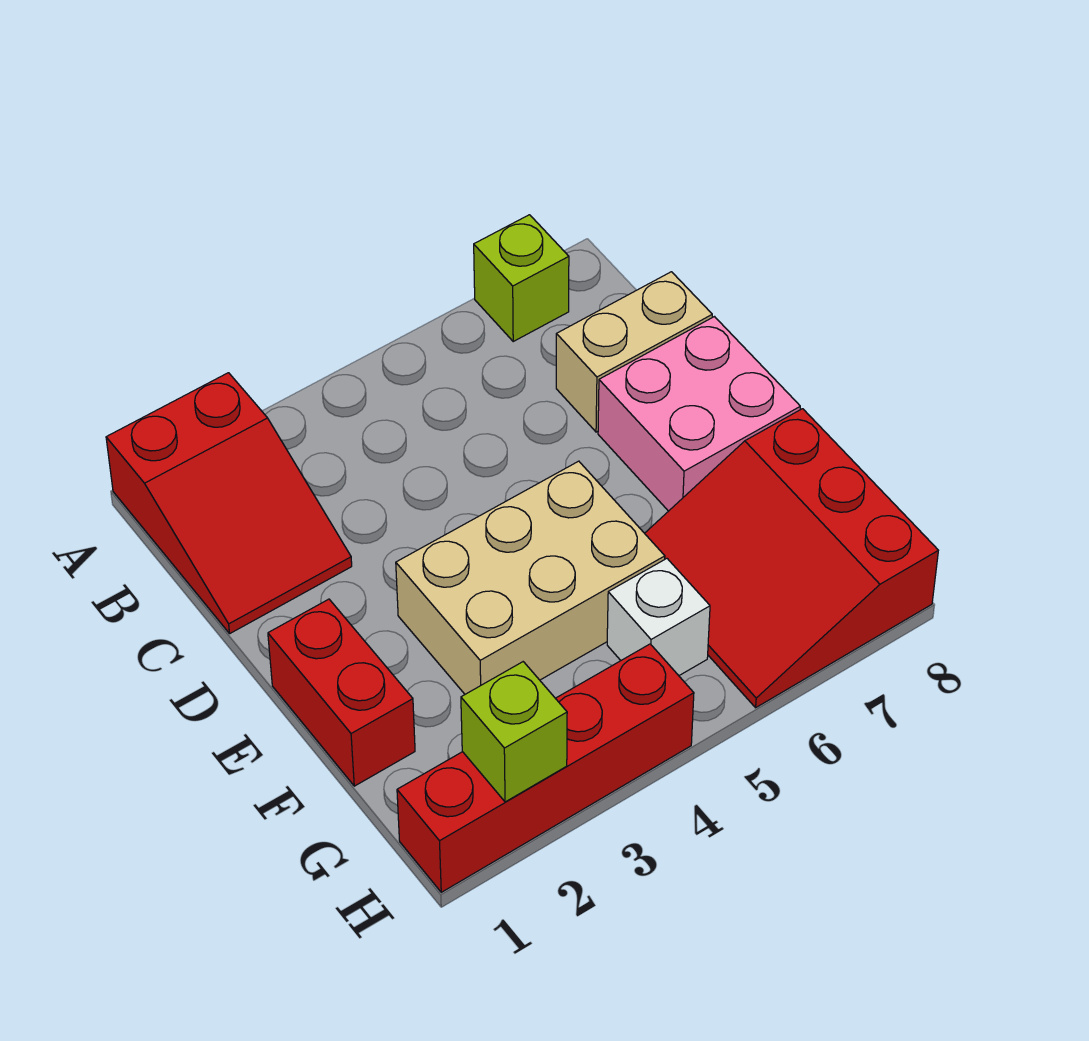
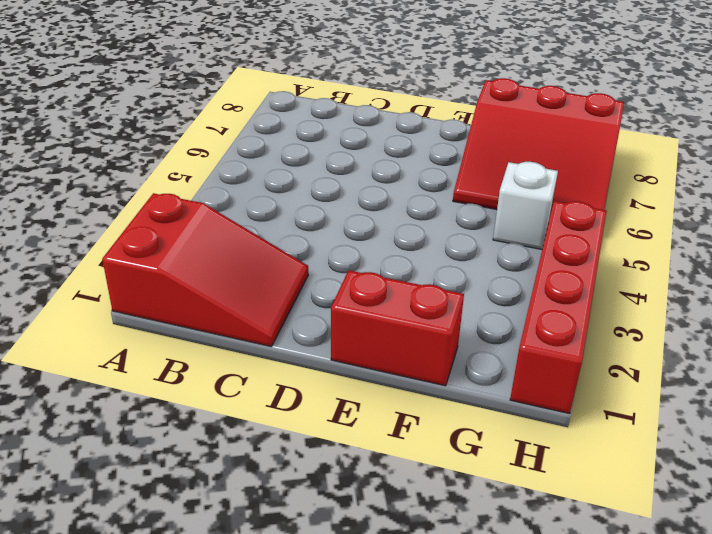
none -> lime 1x1 brick [474,215,569,341]
none -> tan 1x2 brick [556,272,712,432]

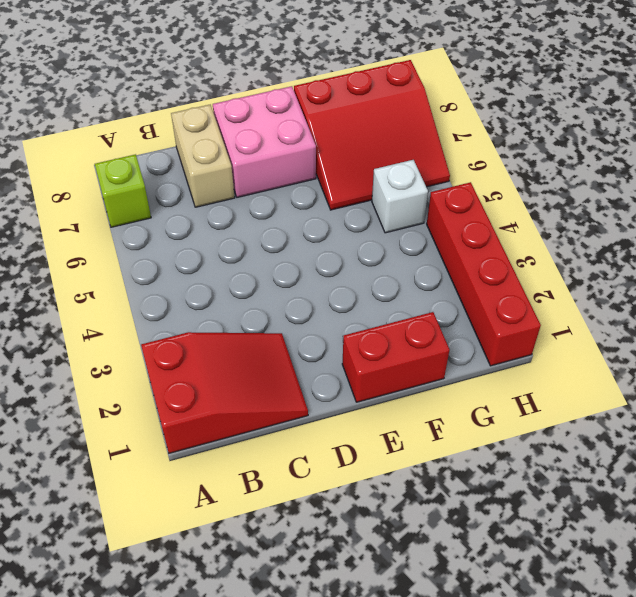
none -> tan 2x3 brick [396,461,665,694]
none -> lime 1x1 brick [461,662,567,802]

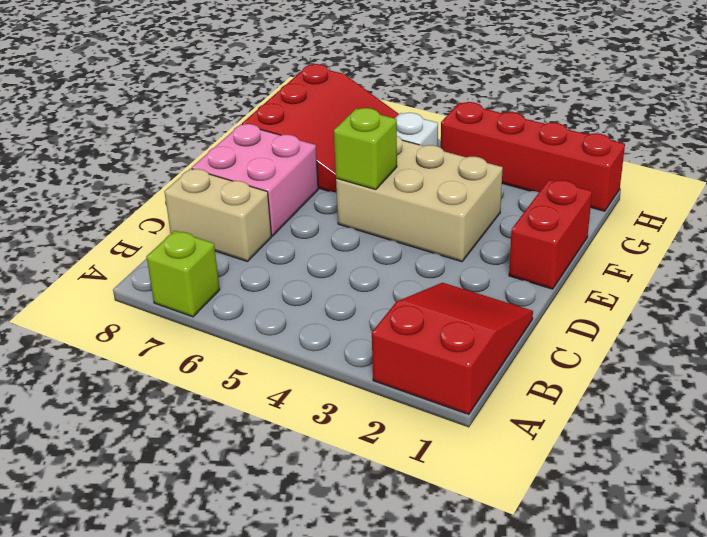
lime 1x1 brick [334,108,397,190] -> lime 1x1 brick moved to [461,662,567,802]

